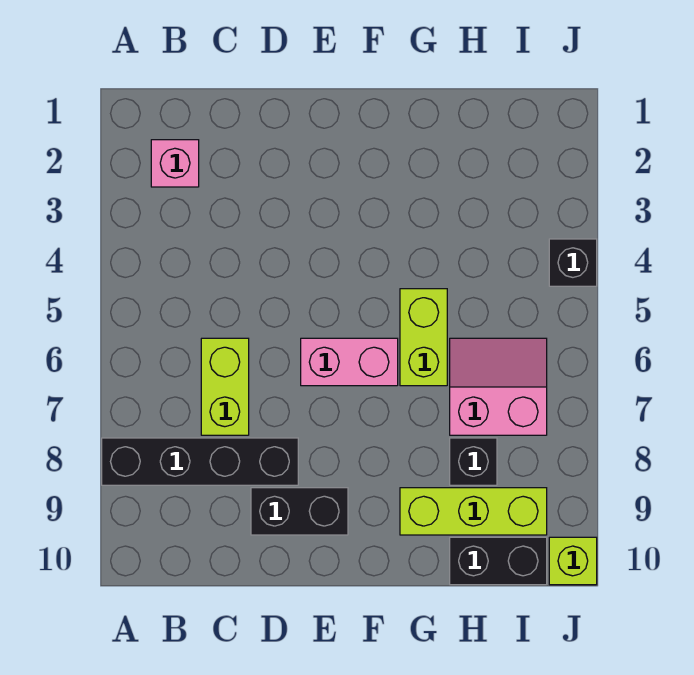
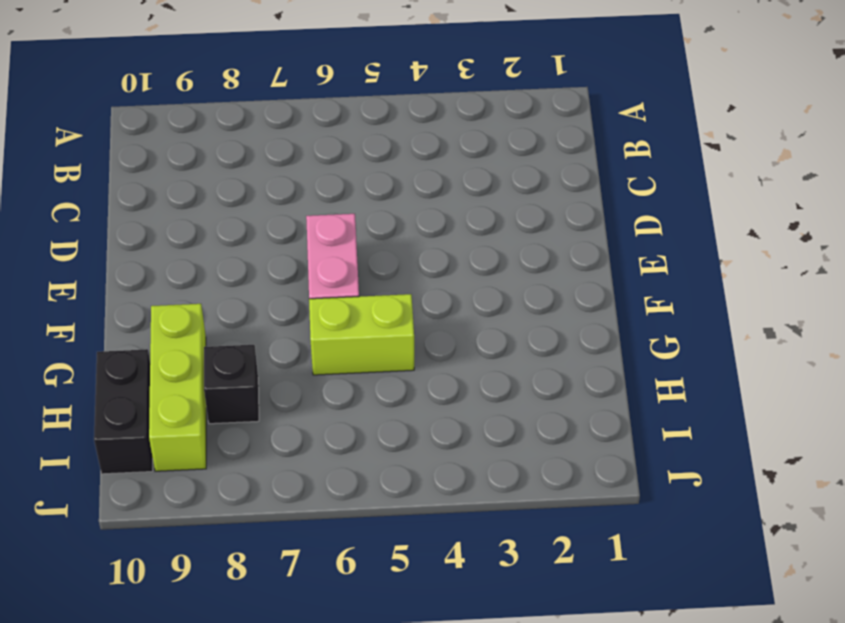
none -> black 1x4 brick [102,438,298,485]
none -> pink 1x1 brick [151,140,199,187]
none -> lime 1x2 brick [201,338,249,435]

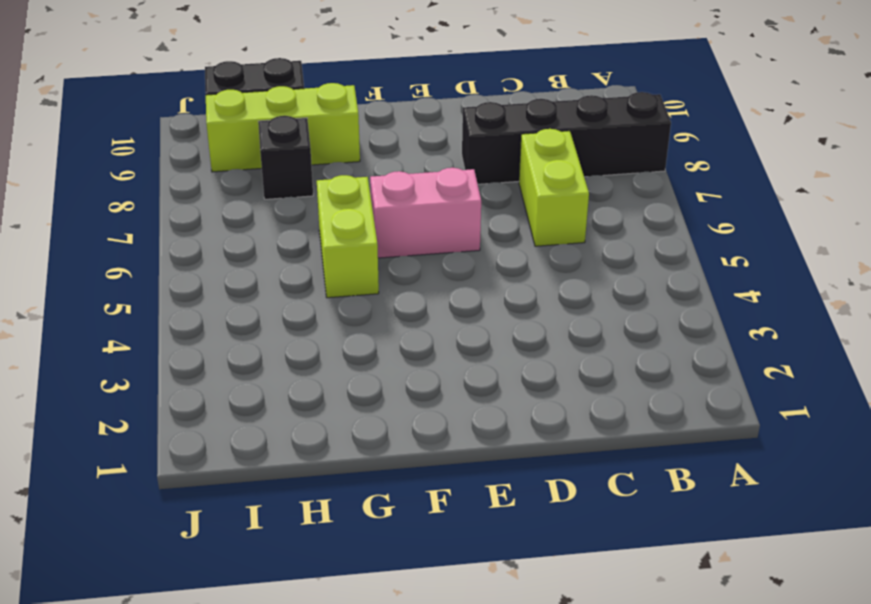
none -> pink 1x1 brick [151,140,199,187]
none -> black 1x2 brick [251,488,348,535]
none -> pink 2x2 slope [450,338,547,435]

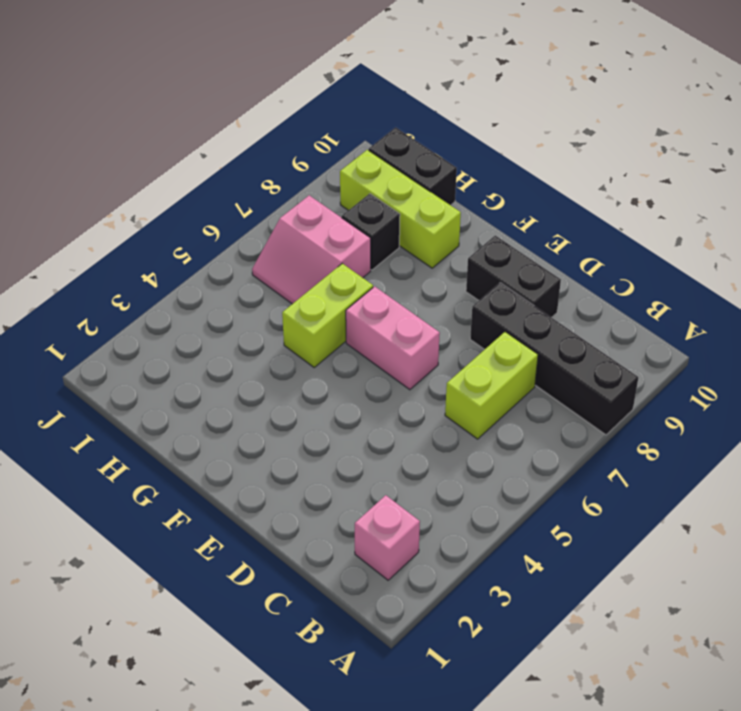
none -> black 1x1 brick [549,239,597,286]
none -> lime 1x1 brick [549,537,597,585]

